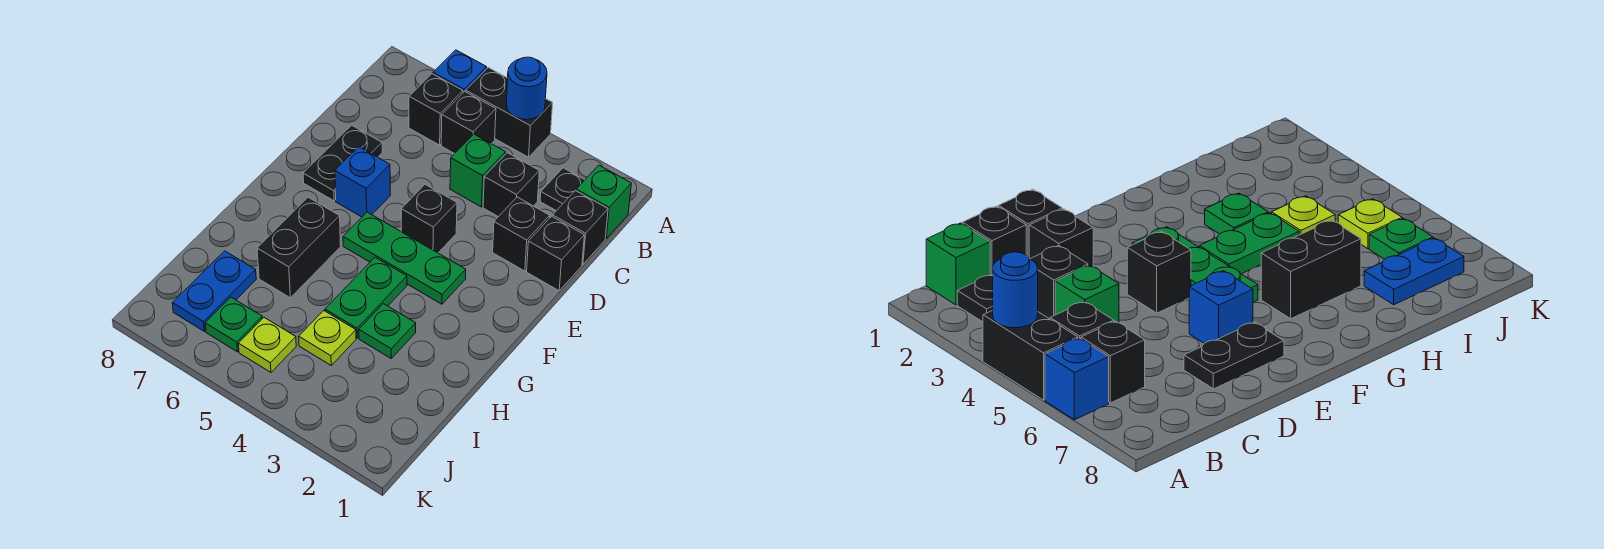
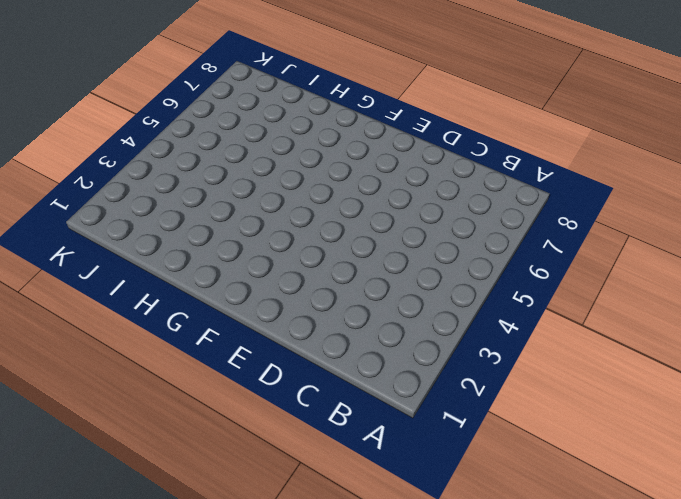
none -> black 1x2 brick [466,68,553,157]
none -> blue 1x1 brick [433,50,487,92]
none -> green 1x1 brick [576,165,631,238]

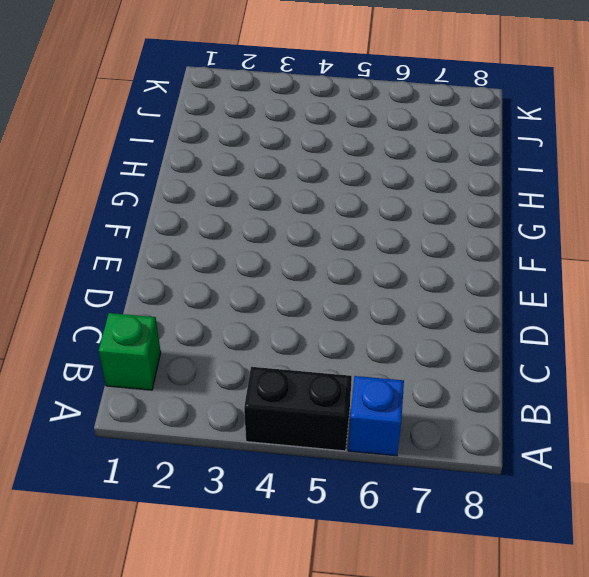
none -> black 1x1 plate [540,168,584,211]
none -> black 1x1 brick [441,91,496,154]
none -> black 1x1 brick [409,74,463,145]

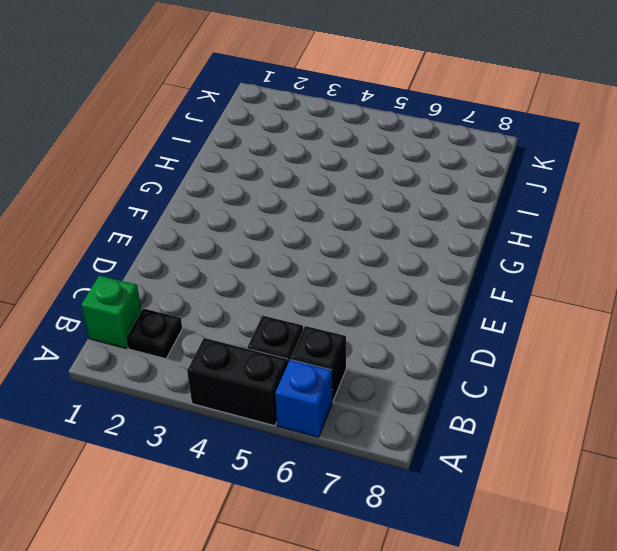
none -> black 1x1 brick [552,191,608,264]
none -> black 1x1 brick [483,153,539,217]
none -> green 1x1 brick [450,134,506,207]

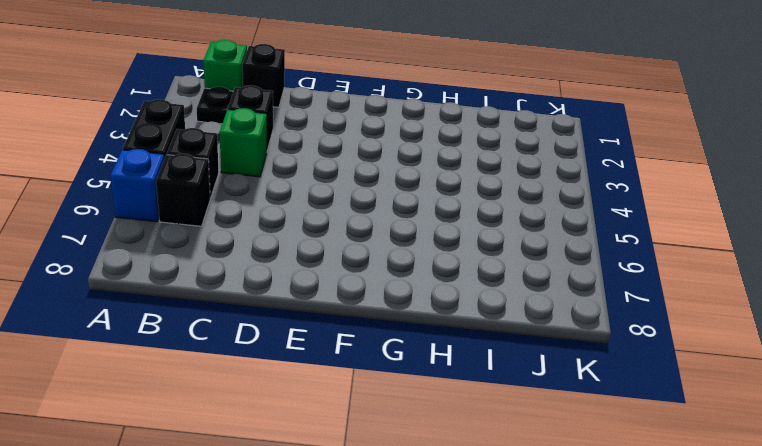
none -> black 1x1 brick [527,216,584,291]
none -> black 1x1 brick [493,197,550,271]
none -> black 1x2 plate [303,125,382,201]

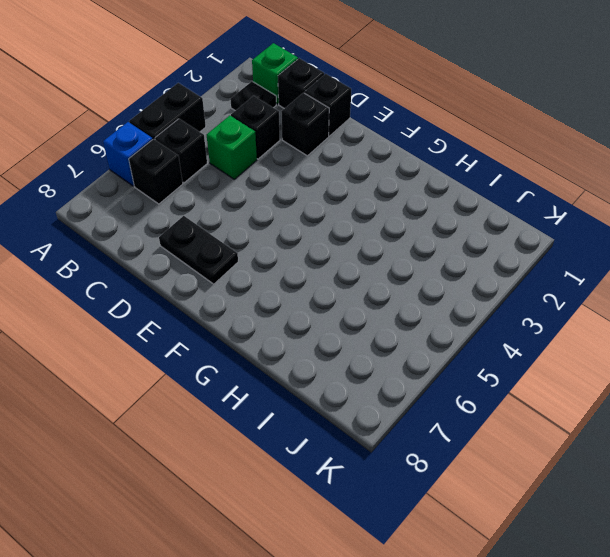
none -> black 1x1 brick [401,184,457,253]
none -> blue 1x1 brick [335,147,390,217]
none -> green 1x3 plate [343,212,466,304]

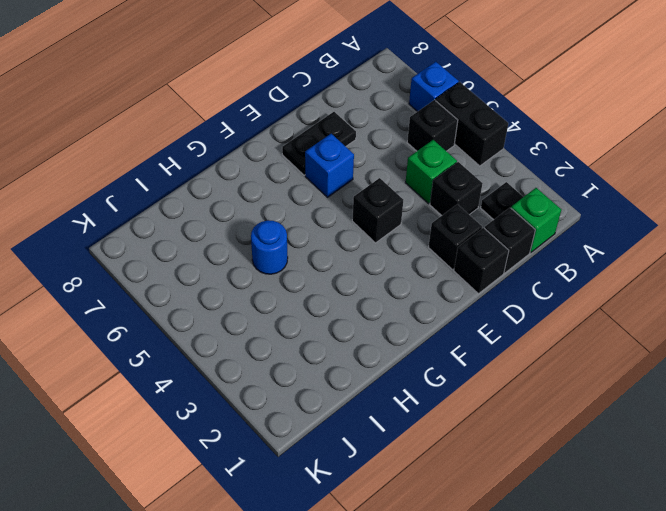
blue 1x1 round brick [251,220,288,274] -> blue 1x1 round brick moved to [506,57,547,119]
none -> black 1x1 brick [409,74,463,145]
none -> green 1x3 plate [343,212,466,304]
none -> green 1x2 plate [325,257,407,338]

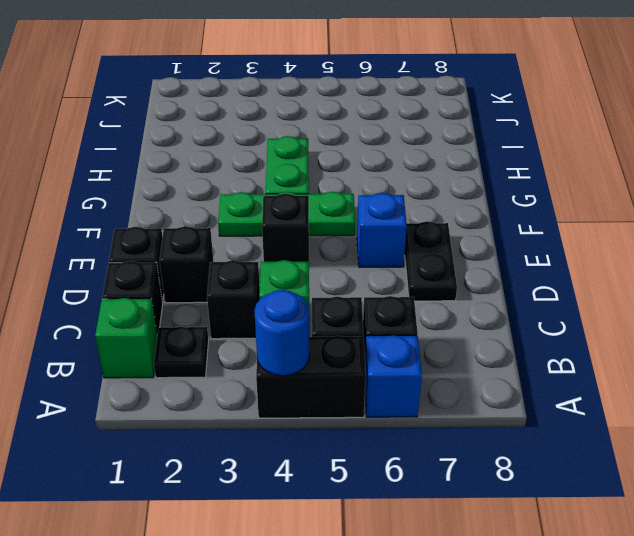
none -> black 1x2 brick [257,197,341,298]
none -> green 1x1 plate [359,304,416,358]
none -> lime 1x1 plate [299,311,356,365]

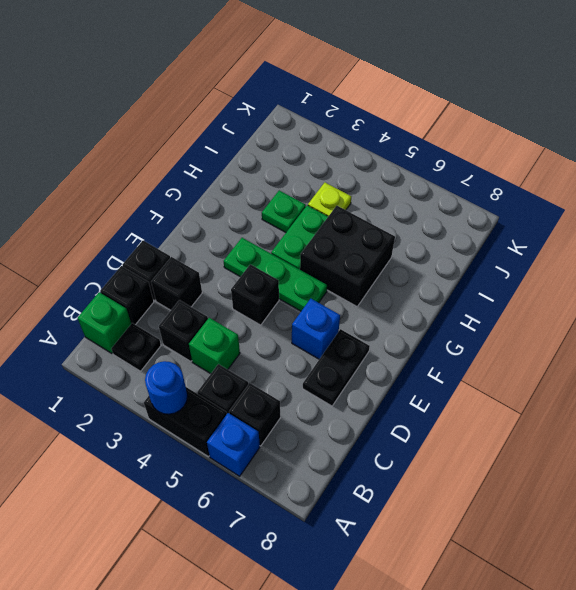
black 2x2 brick [300,206,395,306] -> black 1x2 brick [257,197,341,298]
none -> blue 1x2 plate [172,251,256,331]
none -> lime 1x1 plate [238,318,296,372]
none -> green 1x1 plate [205,297,262,352]

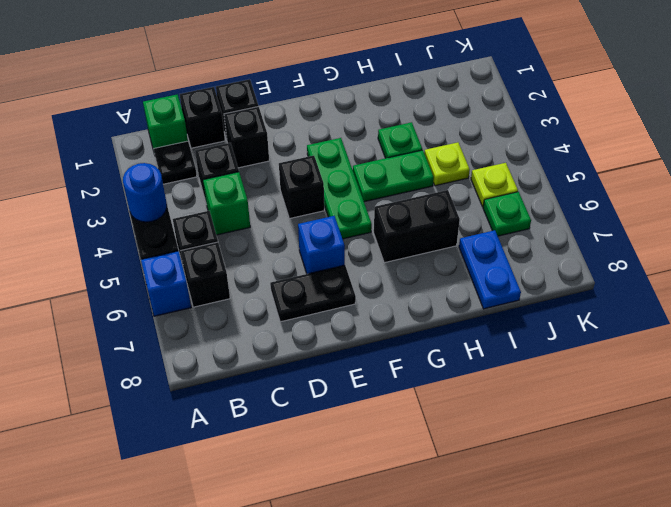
blue 1x2 plate [459,230,521,309] -> blue 1x2 plate turned to [172,251,256,331]

